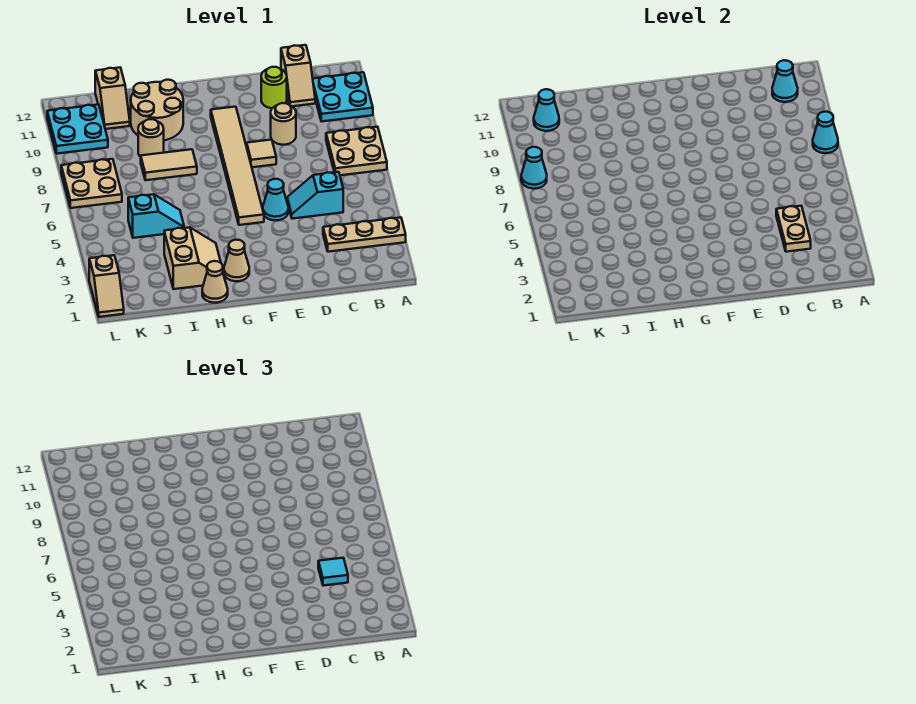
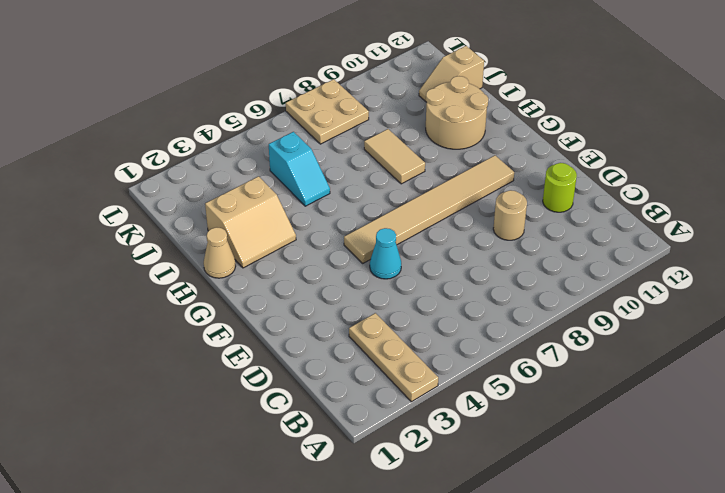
none -> tan 2x2 plate [326,127,387,175]
none -> cyan 2x2 plate [313,72,373,122]
none -> cyan 1x2 slope [287,172,343,219]

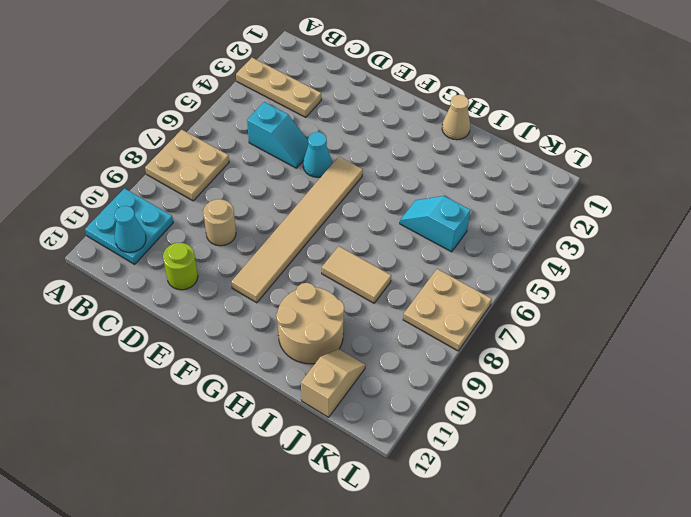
none -> tan 1x2 slope [281,45,315,106]
none -> tan 1x1 tile [247,140,276,167]
none -> tan 1x1 cone [224,240,249,281]

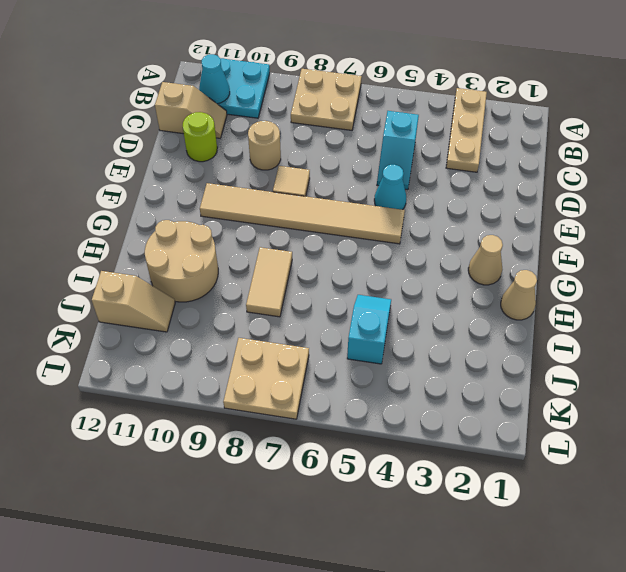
none -> tan 2x2 slope [164,227,225,289]
none -> tan 1x1 round brick [138,119,164,157]
none -> cyan 2x2 plate [47,104,108,154]

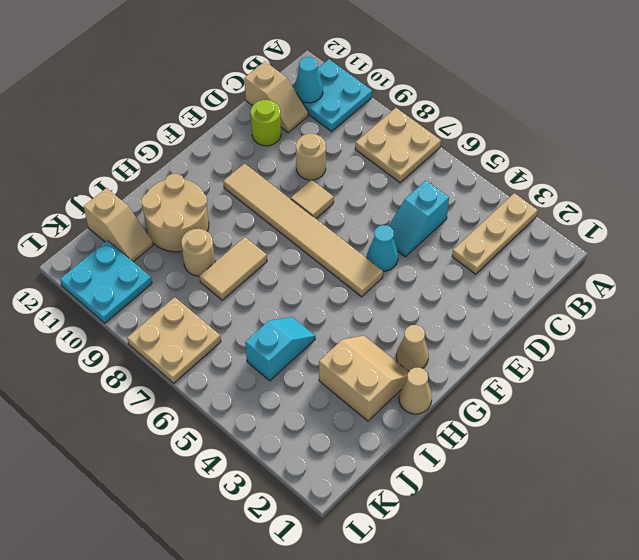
none -> tan 1x2 slope [89,255,124,317]
none -> cyan 1x1 cone [813,112,838,153]
none -> tan 1x2 plate [776,206,811,252]

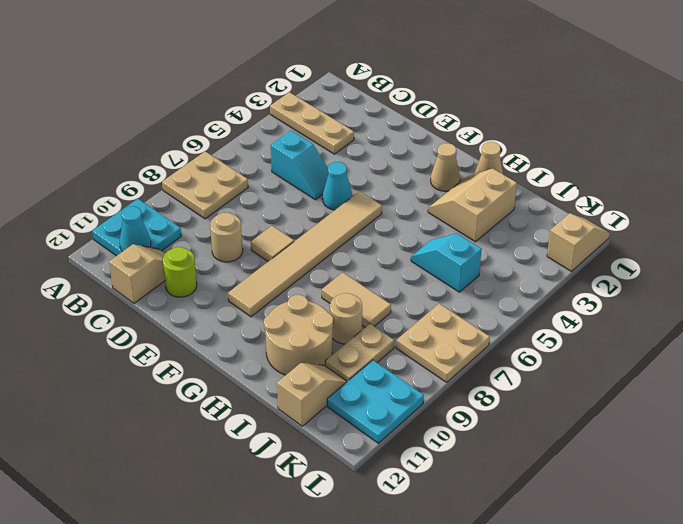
tan 1x2 plate [325,324,394,381] -> tan 1x2 plate moved to [776,206,811,252]
none -> cyan 1x1 cone [813,112,838,153]
none -> cyan 1x1 cone [534,89,559,131]
none -> cyan 1x1 cone [521,147,547,189]

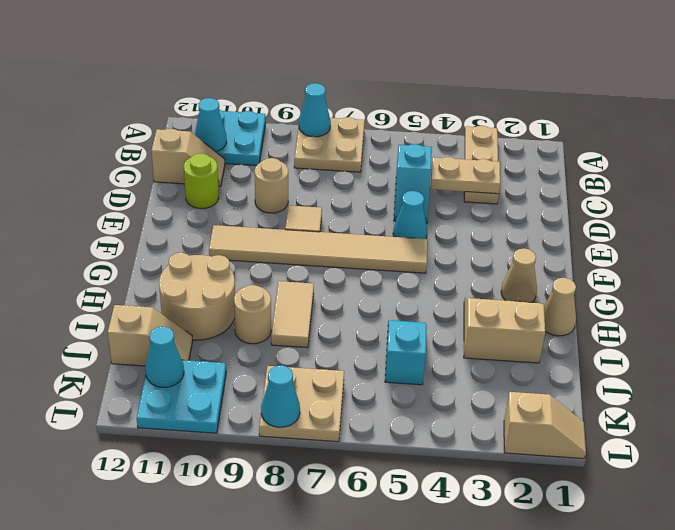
none -> cyan 1x1 tile [318,558,348,586]

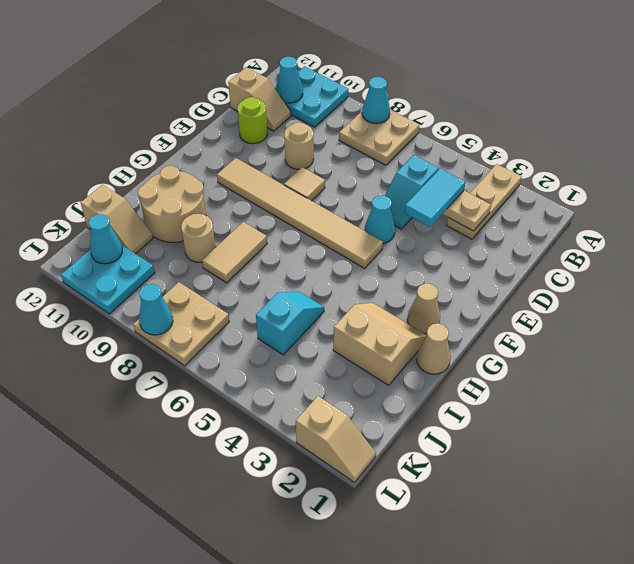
cyan 1x2 tile [404,169,465,227] -> cyan 1x1 tile [318,558,348,586]

